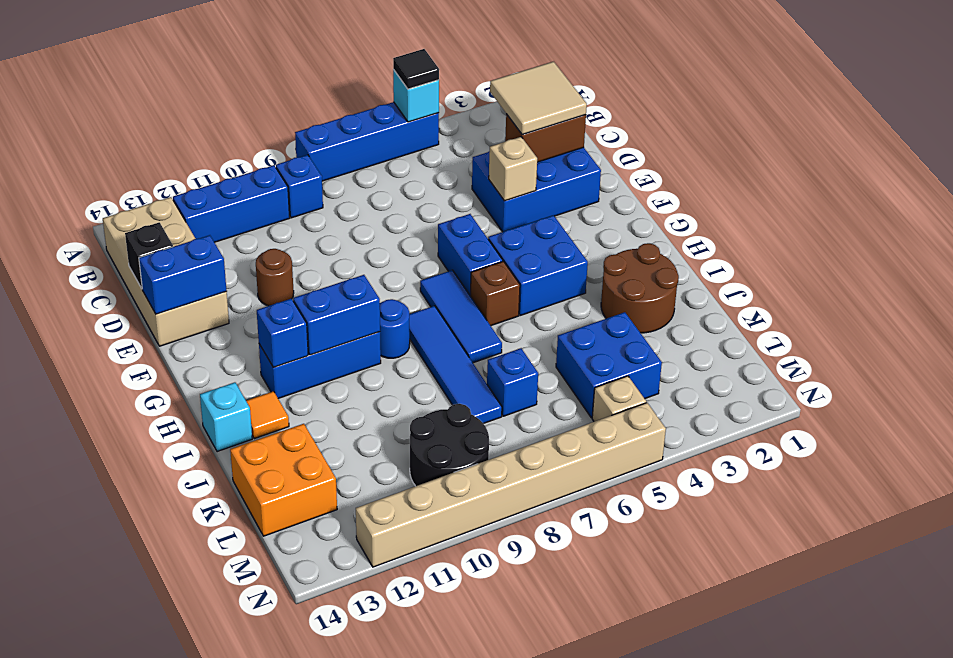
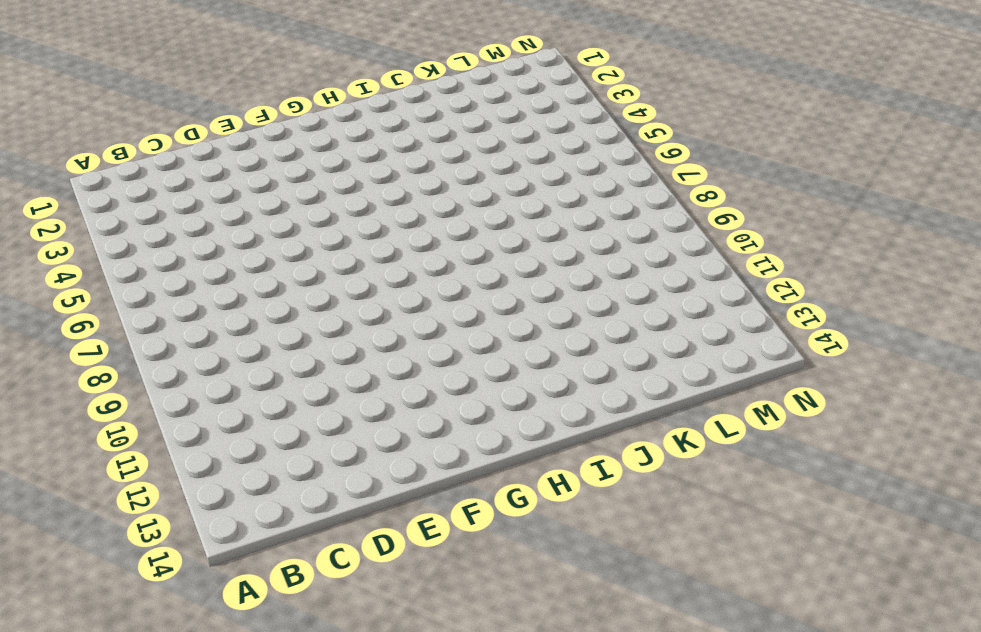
none -> blue 1x4 brick [295,102,439,181]
none -> blue 1x1 brick [276,155,323,218]
none -> blue 1x3 brick [173,165,290,242]
none -> tan 2x4 brick [103,197,229,346]

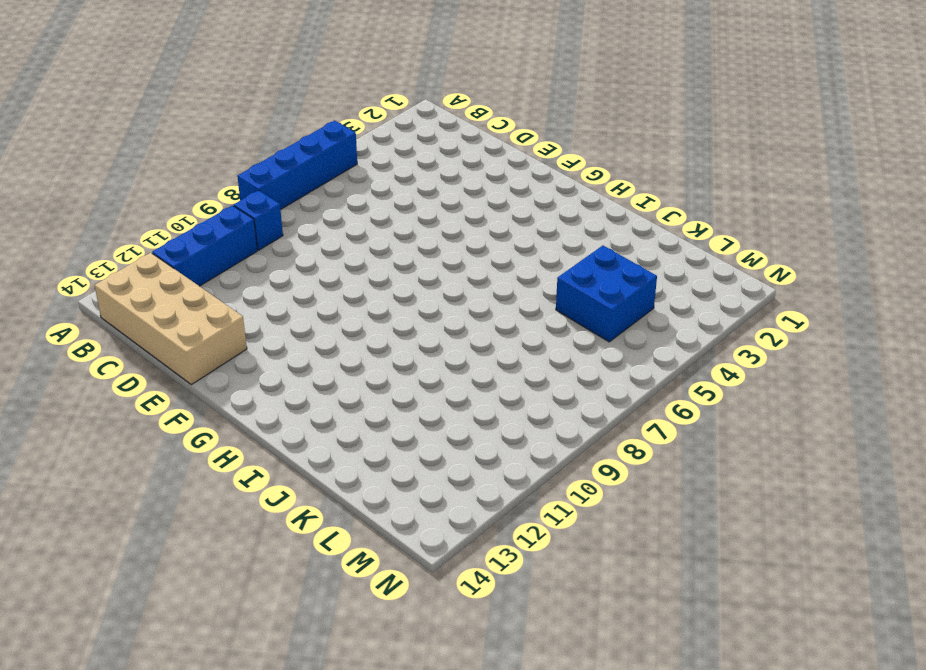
none -> blue 2x3 brick [472,147,601,232]
none -> brown 1x1 round brick [256,249,294,306]
none -> blue 1x2 brick [438,214,503,296]
none -> blue 2x2 brick [488,215,588,315]

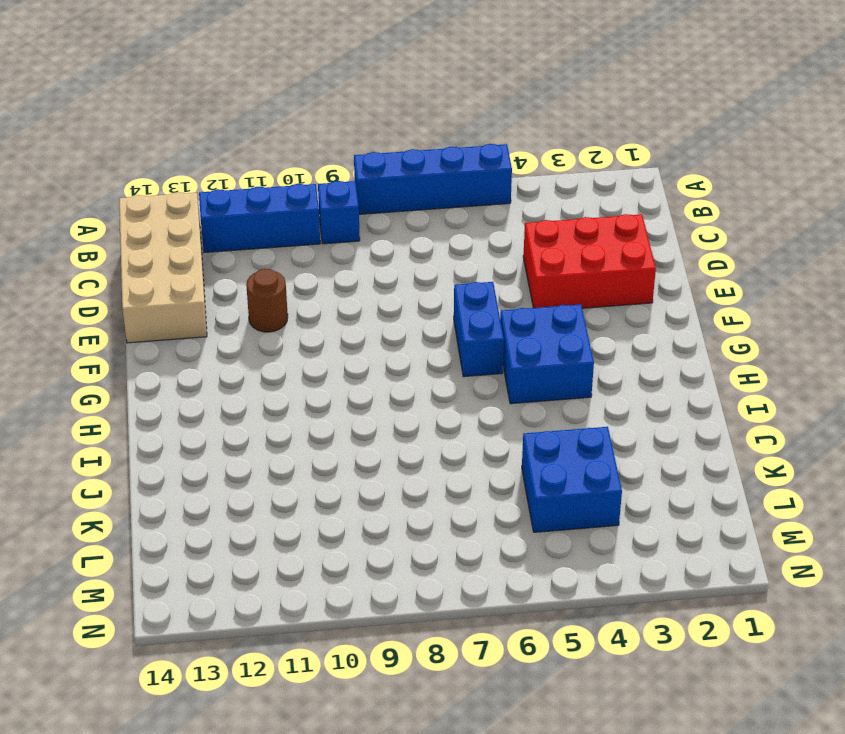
red 2x3 brick [523,214,656,308] -> blue 2x3 brick [472,147,601,232]
none -> blue 1x3 tile [420,270,502,363]
none -> brown 1x1 brick [471,261,520,326]
none -> blue 1x4 tile [409,306,502,424]
none -> blue 1x1 round brick [380,299,410,358]

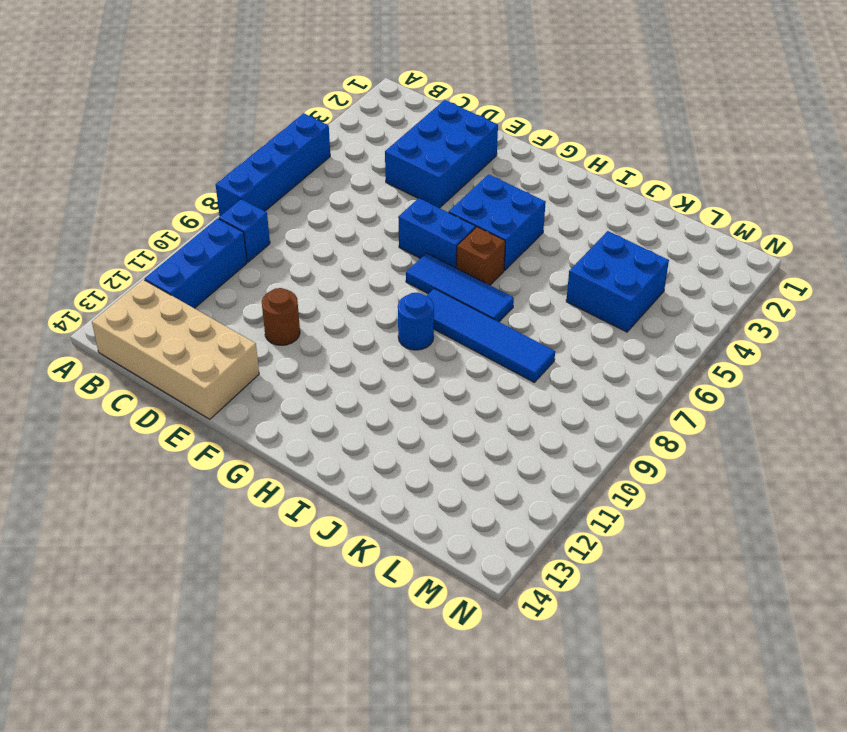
none -> blue 1x3 brick [259,332,381,398]
none -> brown 2x2 round brick [601,243,679,333]
none -> orange 1x1 tile [246,391,289,439]
none -> cyan 1x1 brick [200,382,252,452]

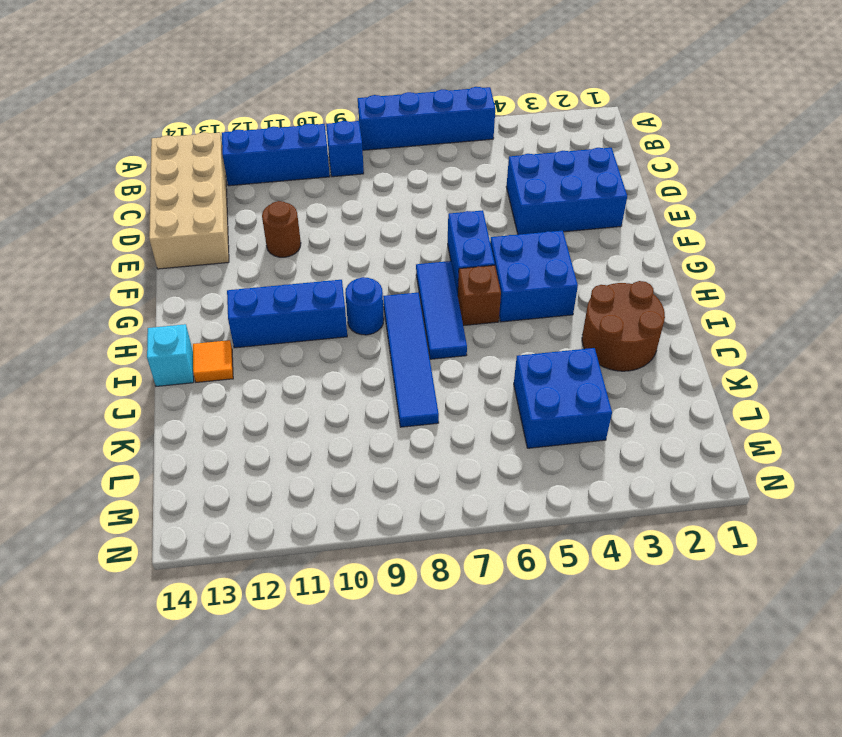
none -> blue 1x1 brick [487,348,538,416]
none -> orange 2x2 brick [230,424,337,536]
none -> black 2x2 round brick [410,404,489,486]
none -> tan 1x1 brick [592,376,646,422]

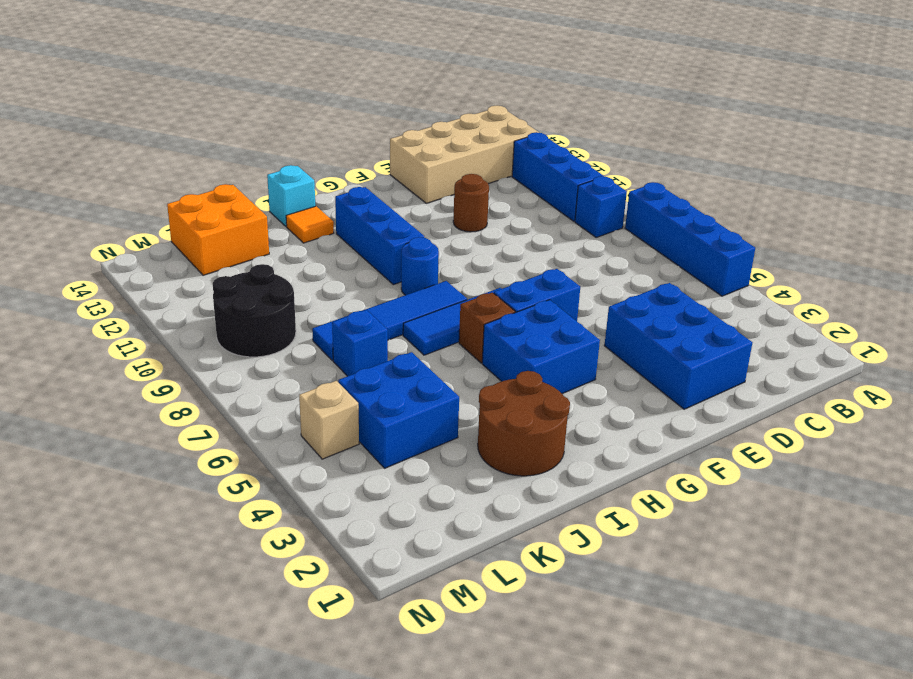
none -> tan 1x8 brick [356,403,666,567]
none -> cyan 1x1 brick [393,70,439,122]
none -> brown 1x2 brick [505,114,586,162]
none -> black 1x1 brick [125,222,173,289]

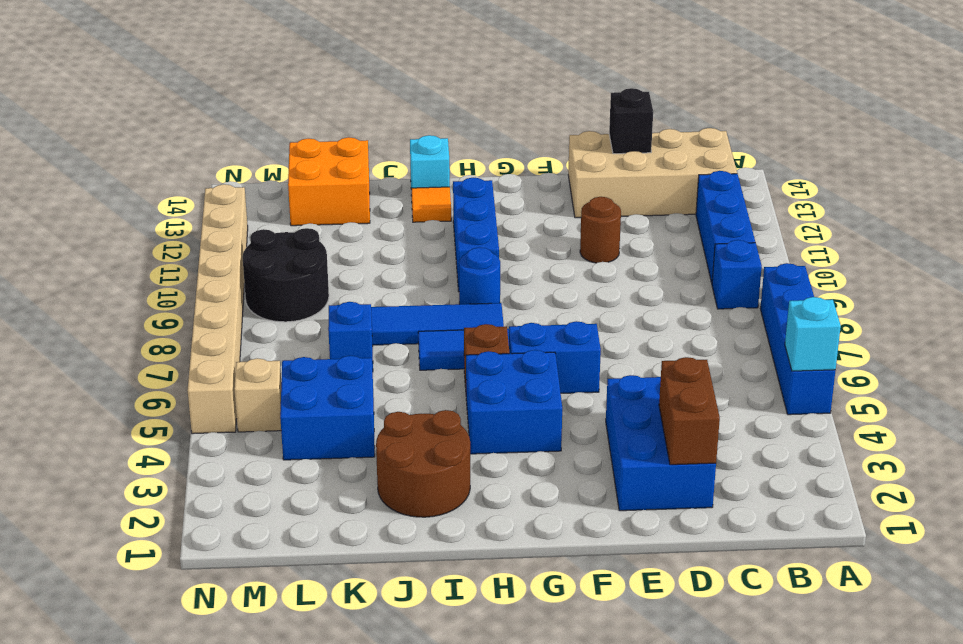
none -> tan 1x1 brick [489,137,537,201]
none -> blue 1x2 brick [139,235,226,314]
none -> blue 1x2 brick [293,275,380,355]
none -> blue 1x1 brick [257,299,308,367]

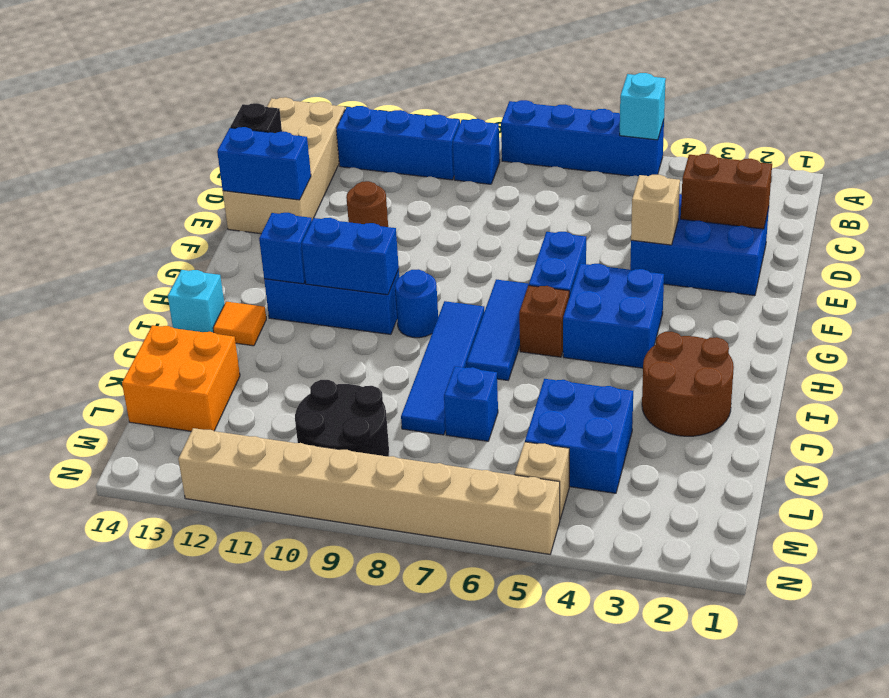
none -> black 1x1 tile [393,49,439,89]
none -> tan 2x2 tile [490,62,587,135]

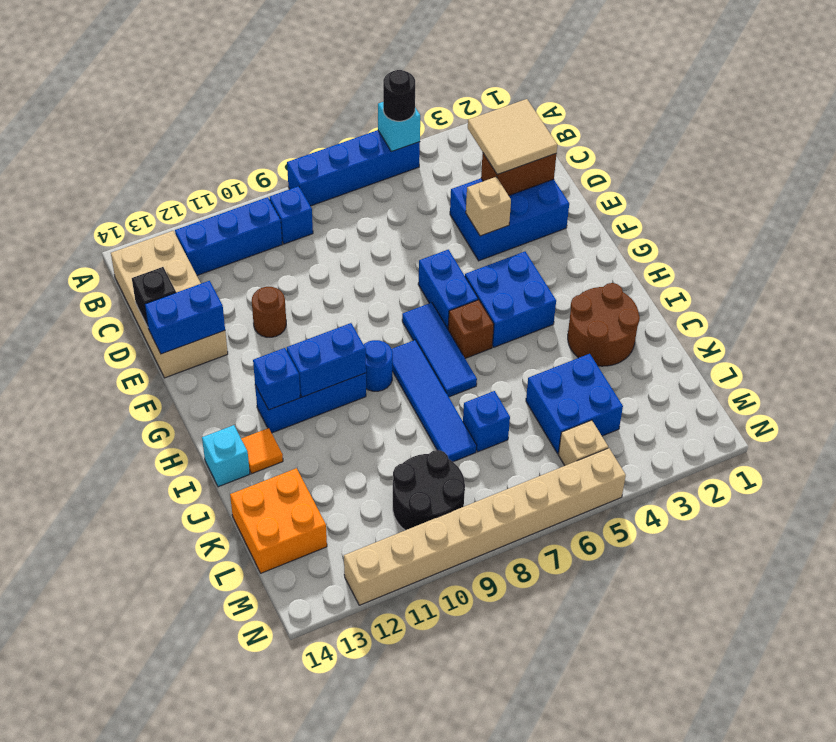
black 1x1 round brick [383,70,415,121] -> black 1x1 tile [393,49,439,89]

